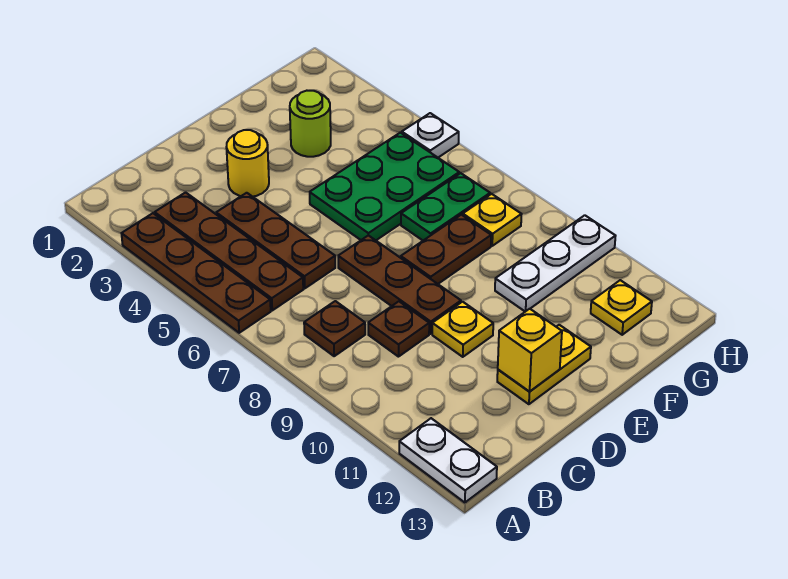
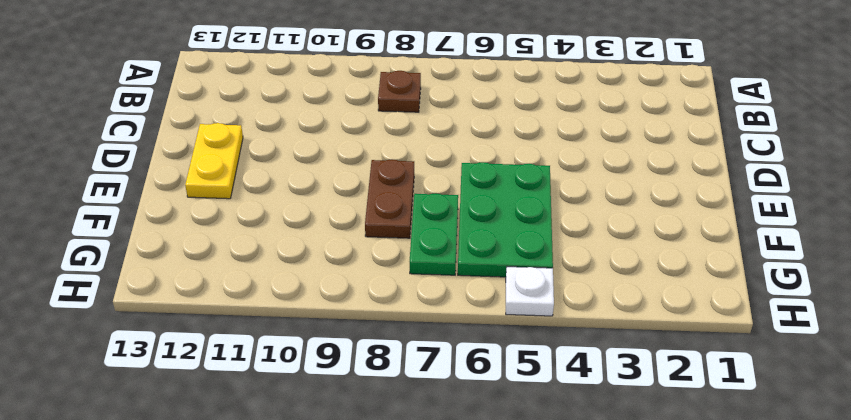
none -> brown 1x4 plate [121,213,271,333]
none -> white 1x2 plate [399,418,497,503]
none -> brown 1x4 plate [155,192,303,310]

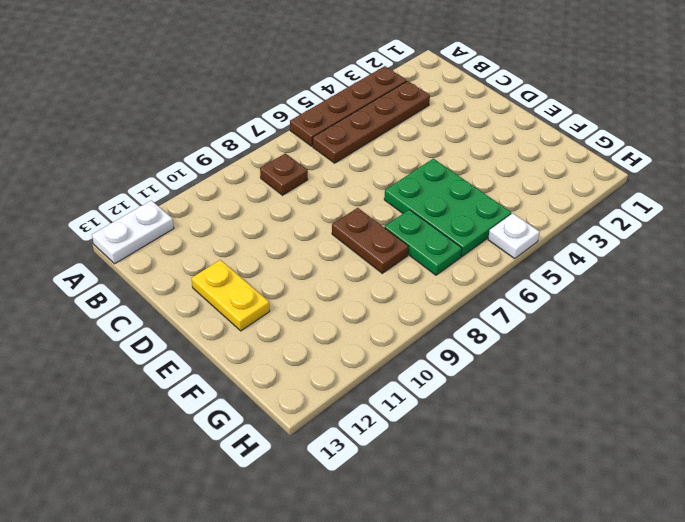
none -> brown 1x3 plate [216,193,335,288]
none -> brown 1x1 plate [368,301,429,357]
none -> yellow 1x1 round brick [226,130,269,197]

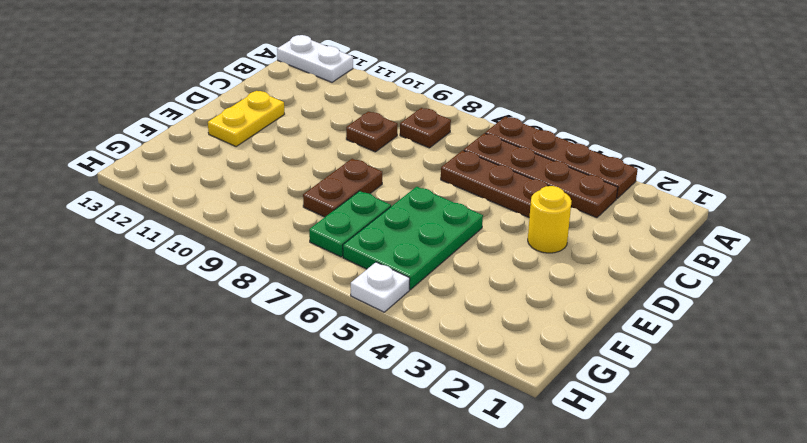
none -> brown 1x3 plate [338,235,461,334]
none -> yellow 1x1 plate [432,302,493,357]
none -> lime 1x1 round brick [290,91,331,157]

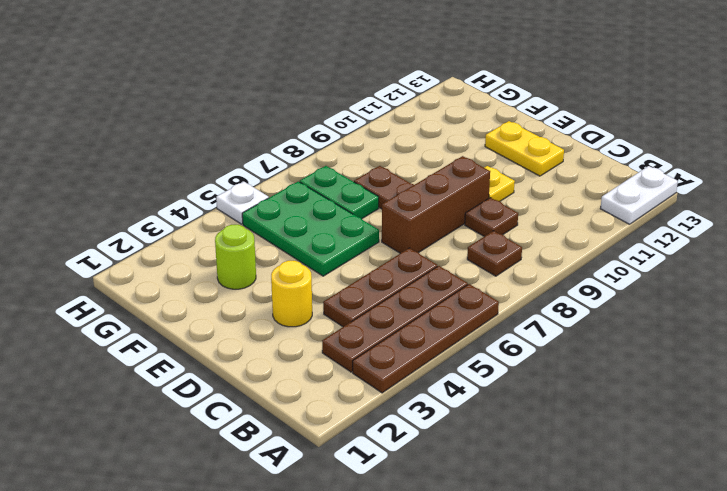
brown 1x3 brick [382,156,490,253] -> brown 1x3 plate [338,235,461,334]
none -> white 1x3 plate [495,215,615,312]
none -> yellow 1x1 plate [463,194,522,246]
none -> yellow 1x1 plate [591,280,652,335]

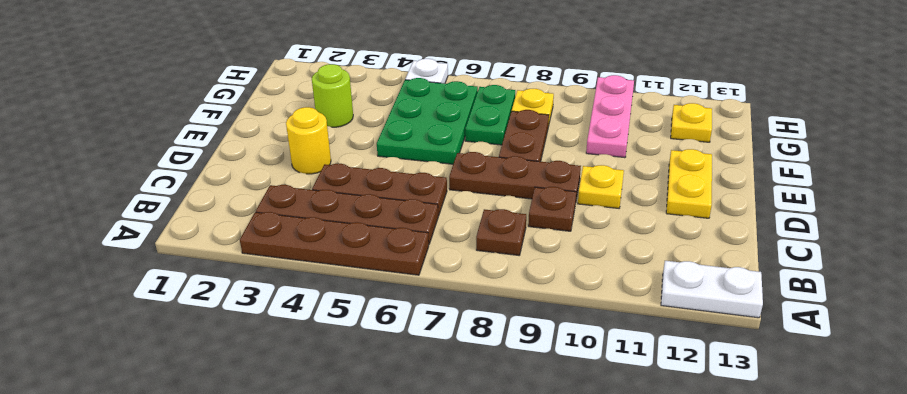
pink 1x3 plate [586,75,634,158] -> white 1x3 plate [495,215,615,312]
none -> yellow 1x1 brick [498,309,562,392]

